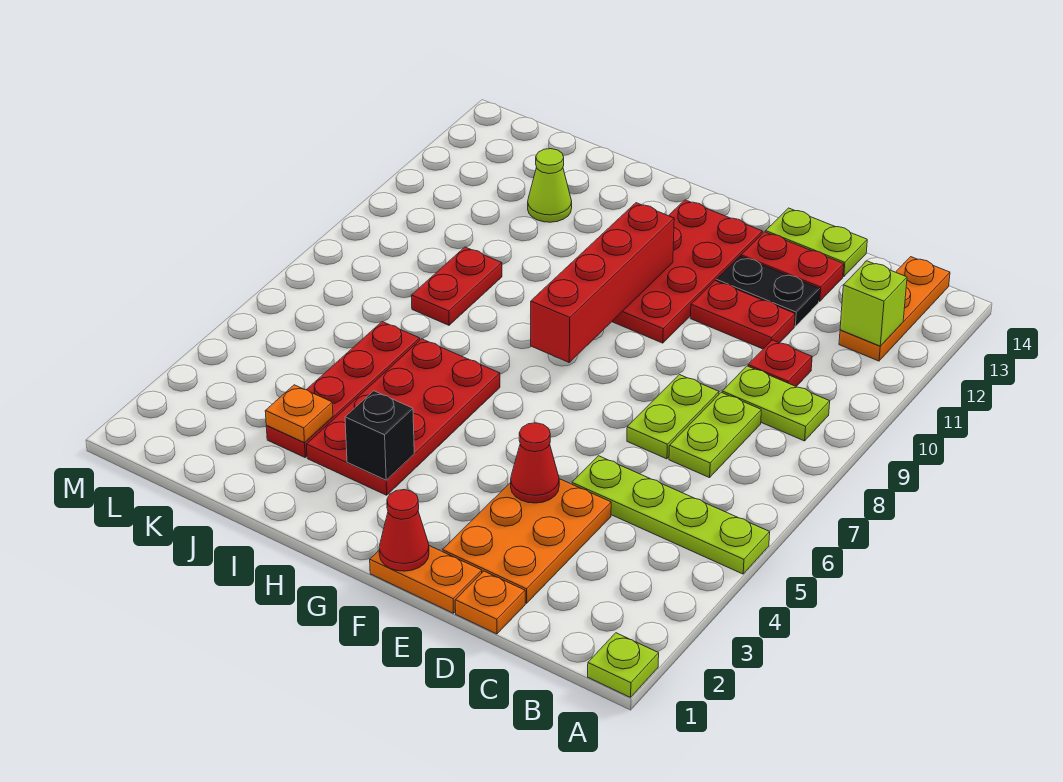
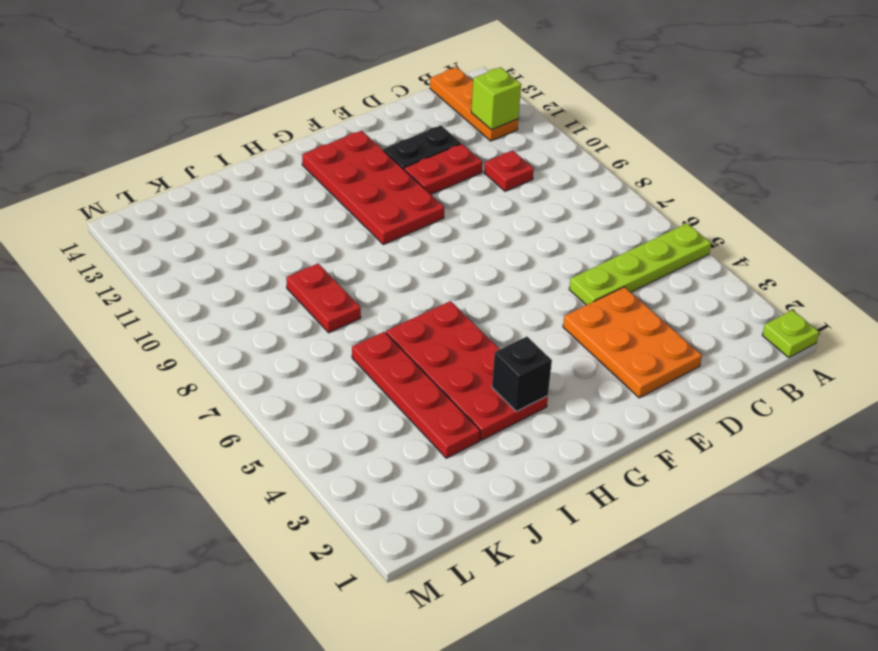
none -> lime 1x2 plate [722,366,830,441]
none -> lime 1x2 plate [669,392,761,478]
none -> orange 1x1 plate [455,571,525,634]

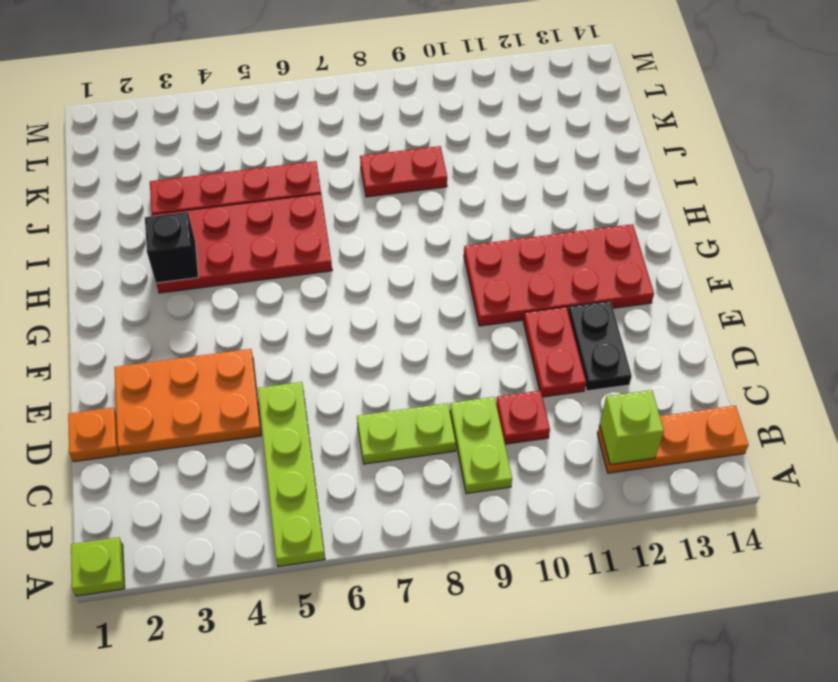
none -> lime 1x2 plate [627,375,719,459]
none -> red 1x2 plate [741,232,844,301]
none -> lime 1x2 plate [766,208,867,277]

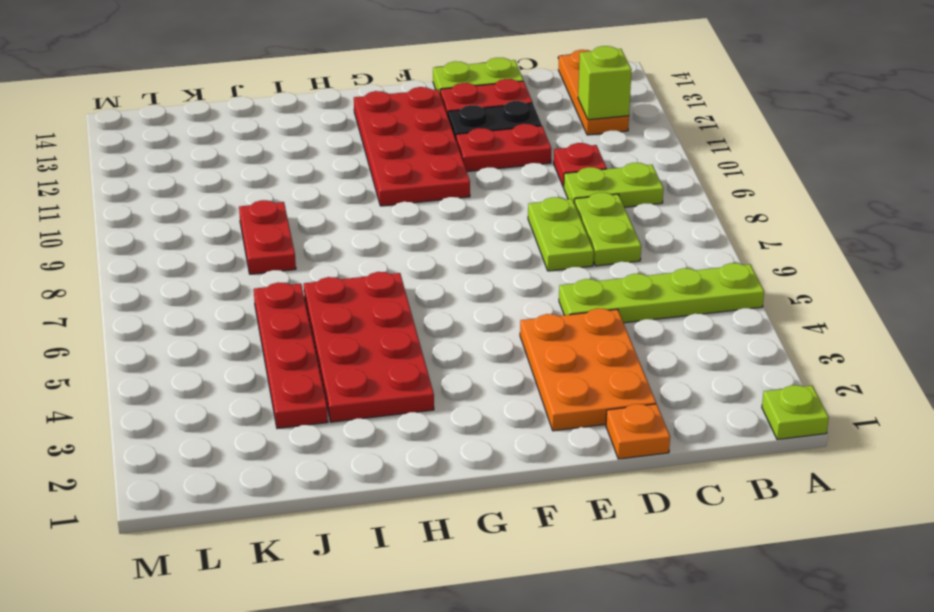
none -> orange 1x2 plate [370,546,482,613]
none -> lime 1x1 cone [528,149,572,222]
none -> red 1x1 cone [511,423,559,503]

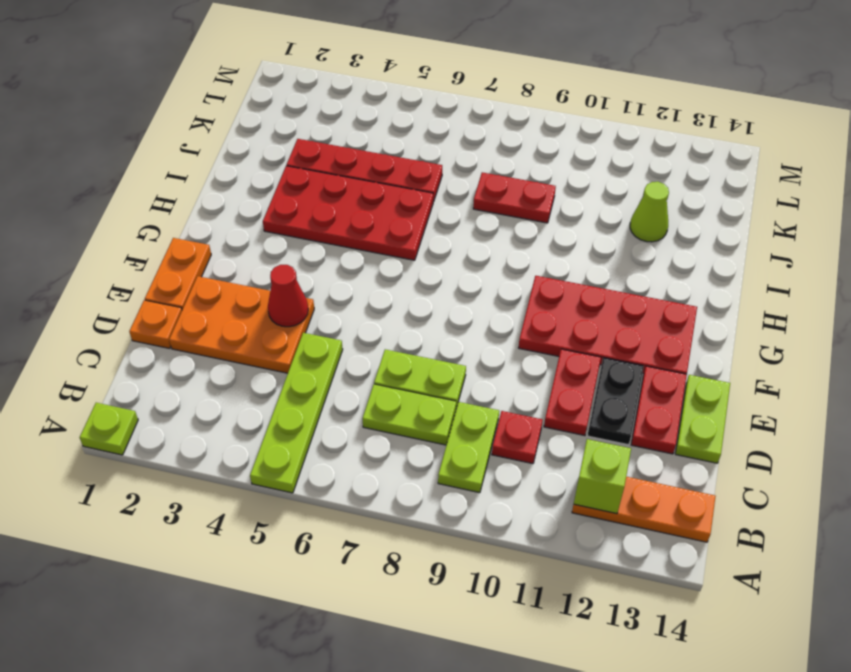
none -> red 1x1 cone [379,490,429,571]
none -> red 1x4 brick [531,203,674,362]
none -> black 1x1 brick [345,391,414,480]

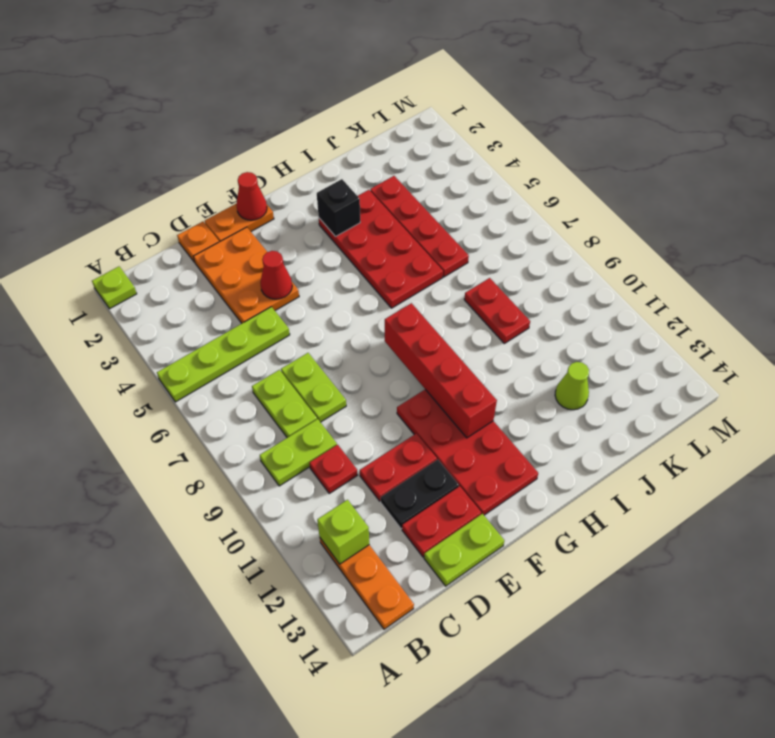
none -> orange 1x1 plate [265,385,333,443]

